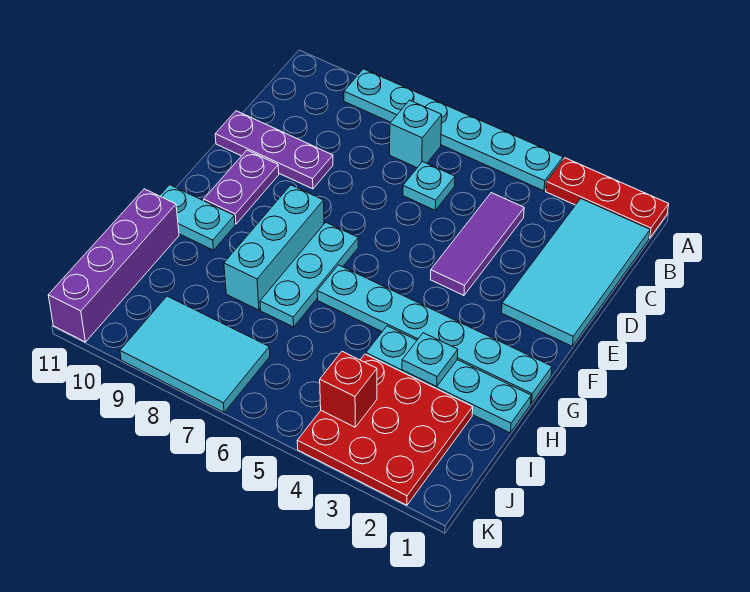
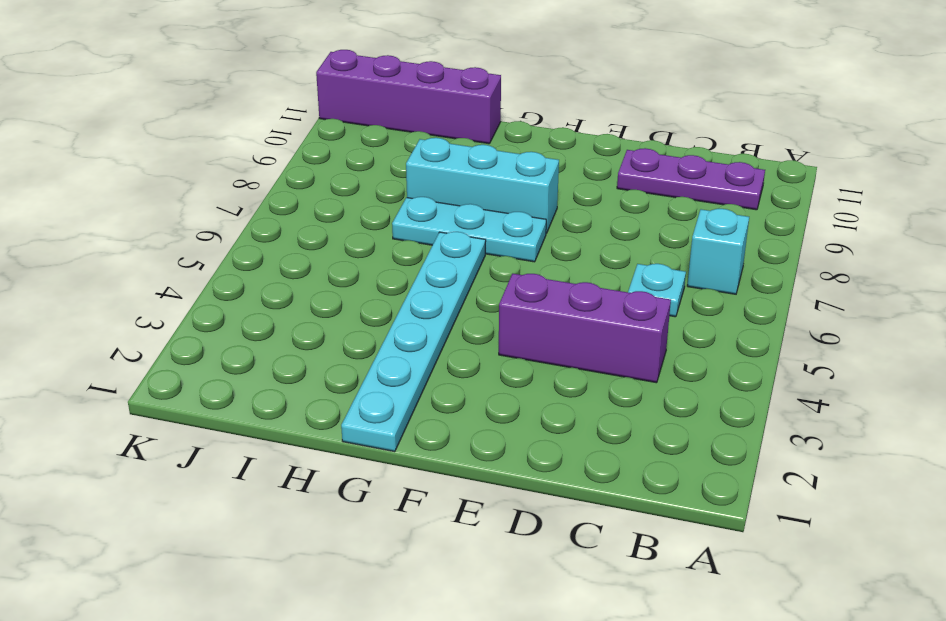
purple 1x3 plate [617,148,765,210] -> purple 1x3 plate turned to [215,111,333,189]
purple 1x3 brick [499,274,671,383] -> purple 1x3 tile [430,193,524,295]
none -> red 1x3 plate [546,158,669,238]
none -> cyan 1x6 plate [344,69,563,191]
none -> cyan 2x4 tile [502,199,650,346]

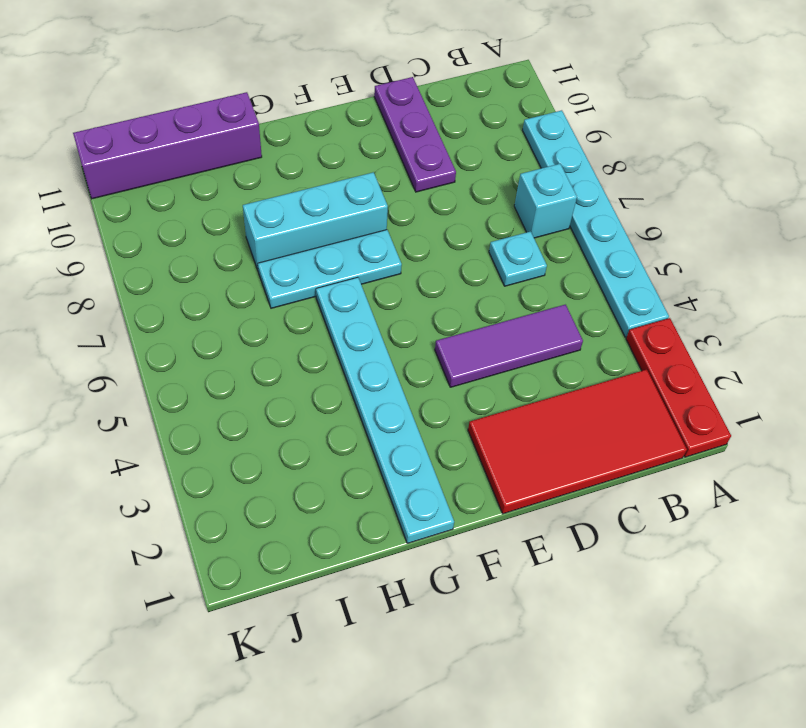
red 2x4 tile [468,370,687,514] -> cyan 2x4 tile [502,199,650,346]
none -> purple 1x2 plate [204,150,279,224]
none -> cyan 1x2 plate [160,185,235,250]
none -> cyan 1x4 plate [366,326,531,433]

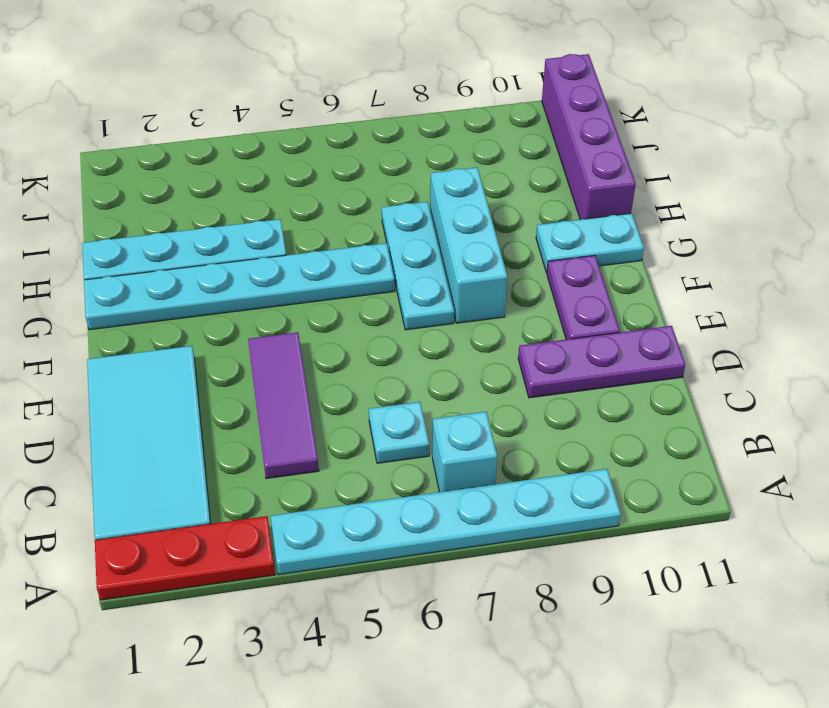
none -> red 3x3 plate [297,354,473,505]
none -> cyan 2x3 tile [120,296,270,412]
none -> cyan 1x1 plate [402,333,458,387]

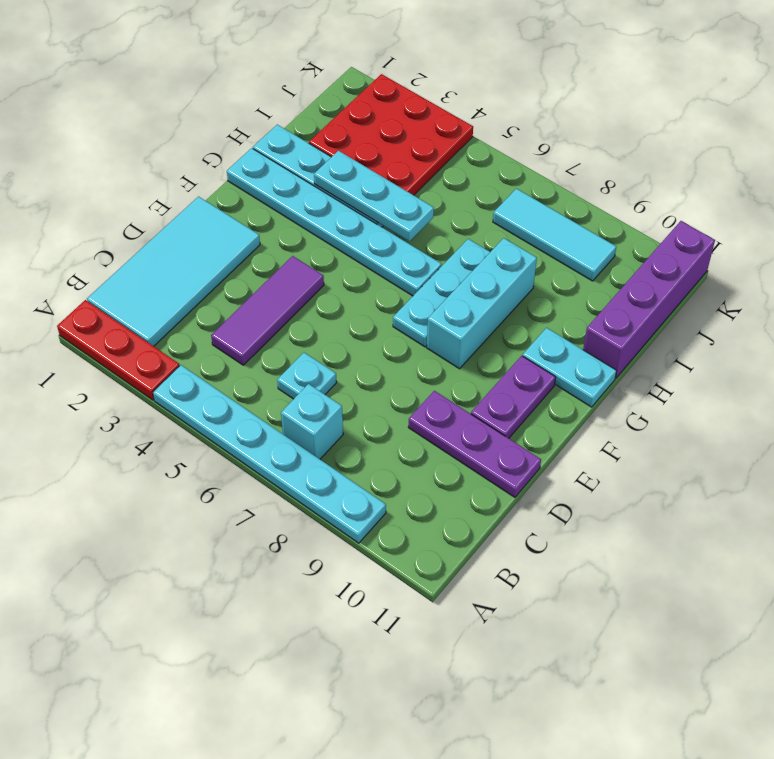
cyan 1x3 plate [314,151,434,242] -> cyan 1x1 plate [402,333,458,387]
cyan 1x3 tile [493,189,616,281] -> cyan 2x3 tile [120,296,270,412]
none -> red 1x1 brick [320,351,377,427]

